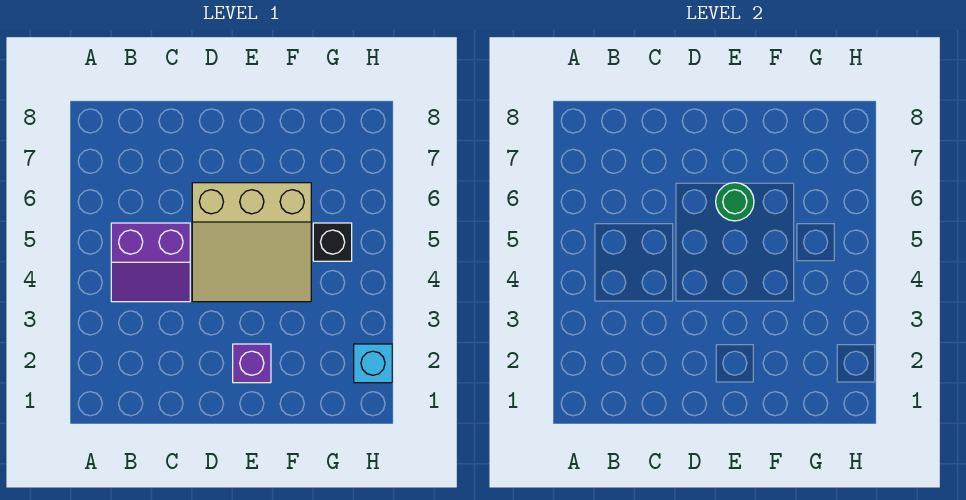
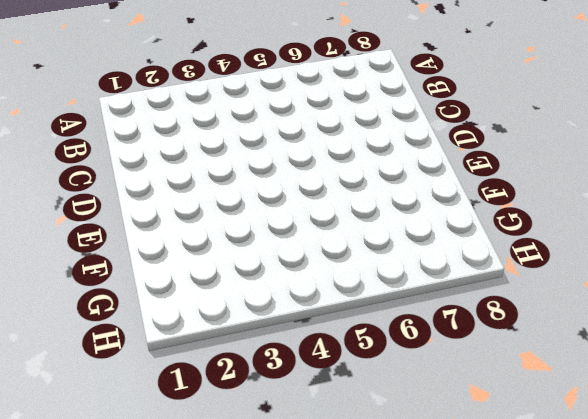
none -> purple 2x2 slope [111,223,190,302]
none -> tan 3x3 slope [192,183,311,302]

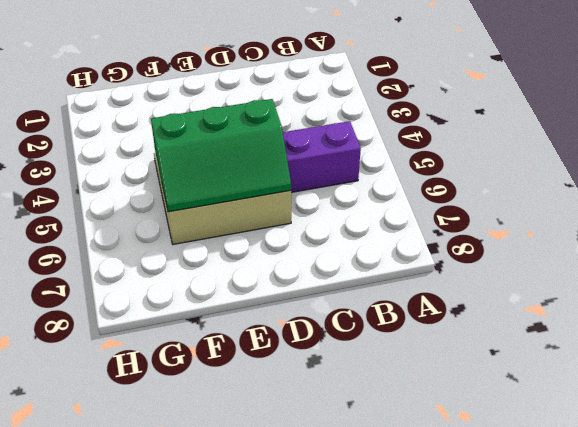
green 2x3 slope [151,99,291,212] -> green 1x1 round brick [716,183,754,221]
none -> purple 1x1 brick [233,344,271,383]
none -> black 1x1 brick [313,223,352,261]

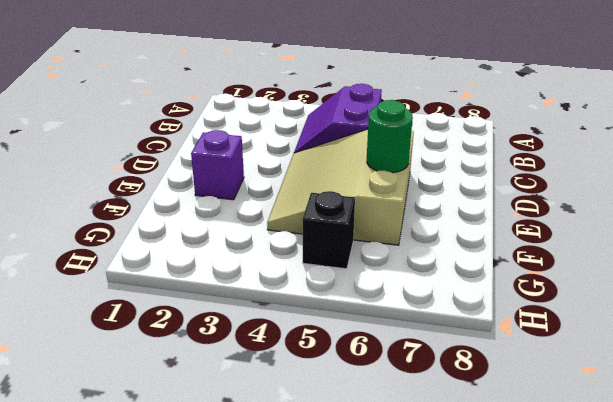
none -> cyan 1x1 brick [354,344,392,383]

